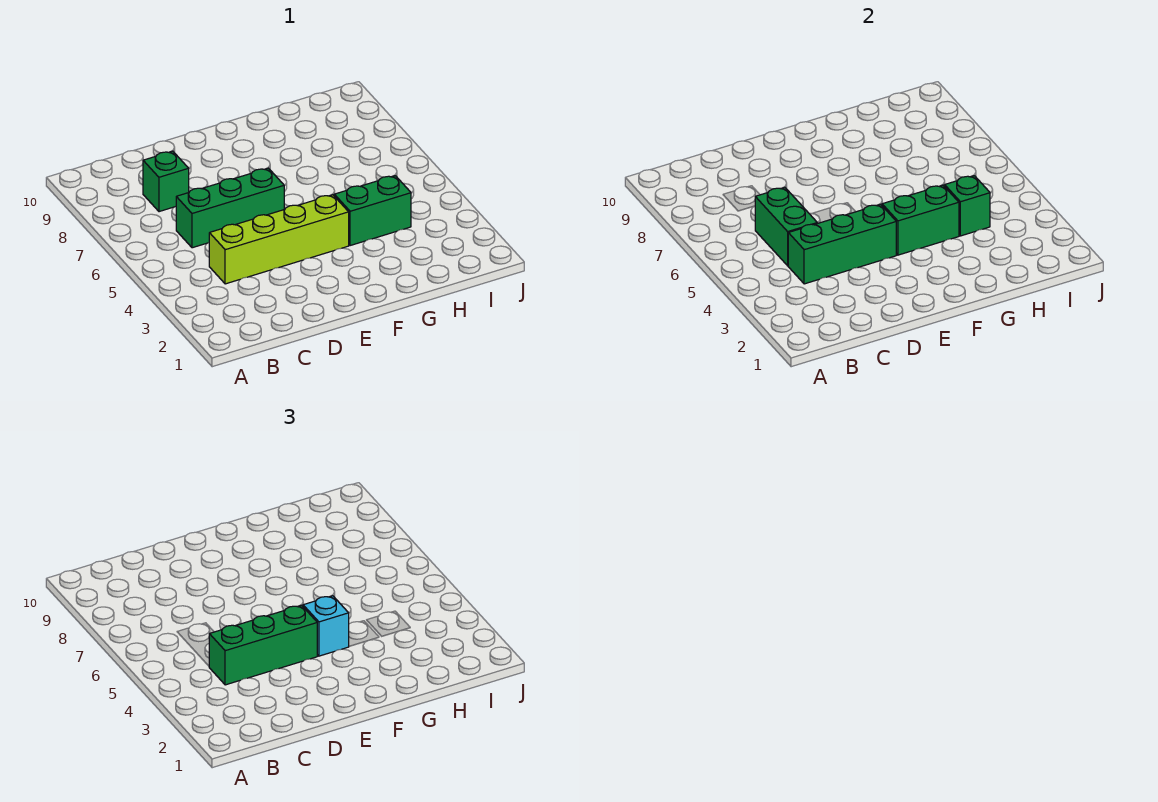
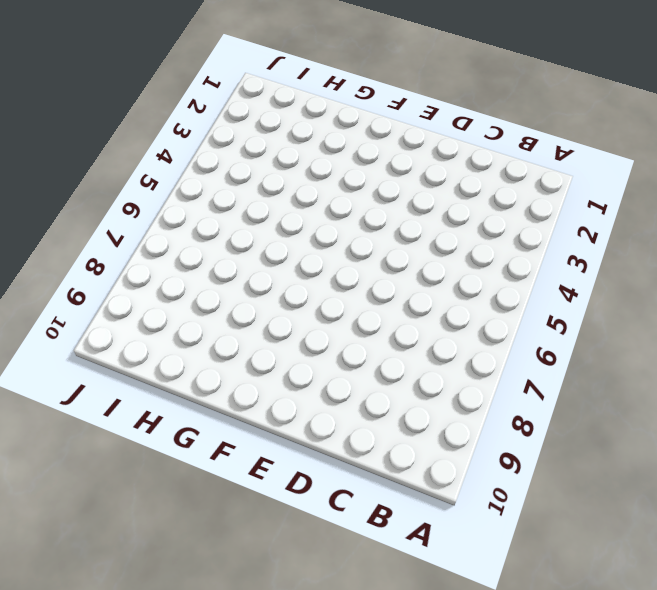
none -> lime 1x4 brick [209,195,349,284]
none -> green 1x3 brick [176,168,284,248]

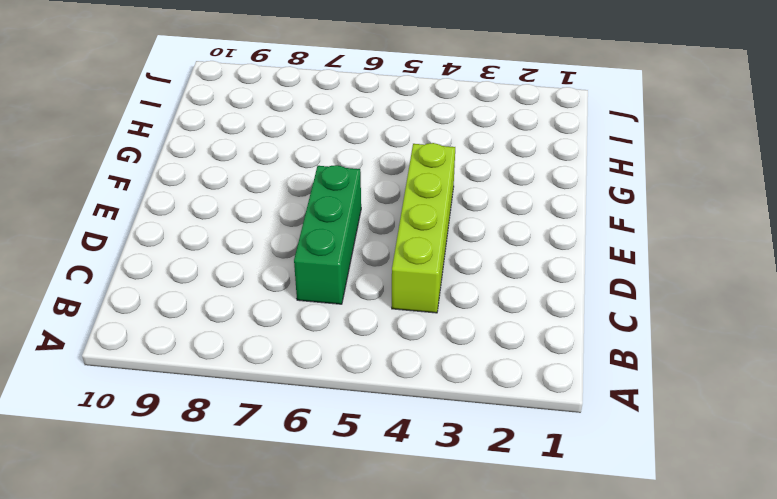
none -> green 1x1 brick [143,151,189,212]
none -> green 1x2 brick [334,176,411,246]

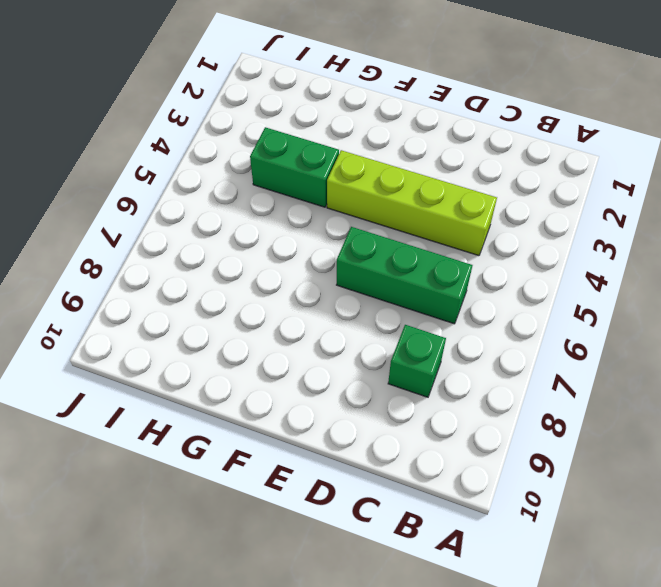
none -> green 1x3 brick [788,204,896,284]
none -> green 1x2 brick [755,187,817,266]

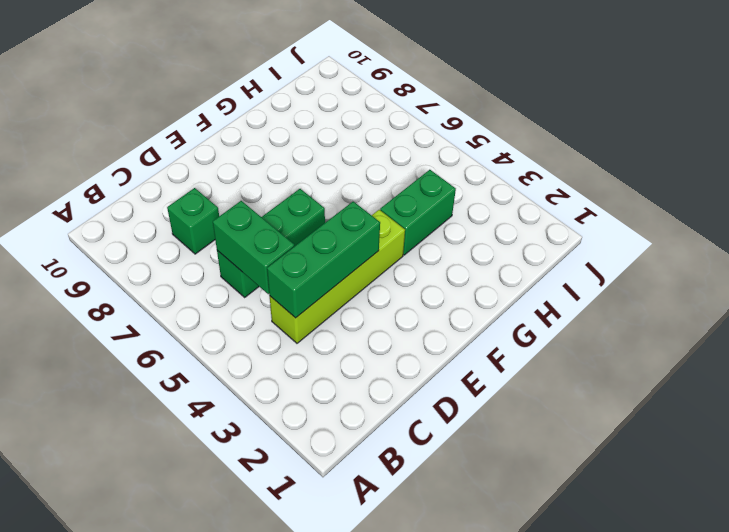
none -> green 1x2 brick [882,185,959,255]
none -> green 1x1 brick [945,176,990,236]

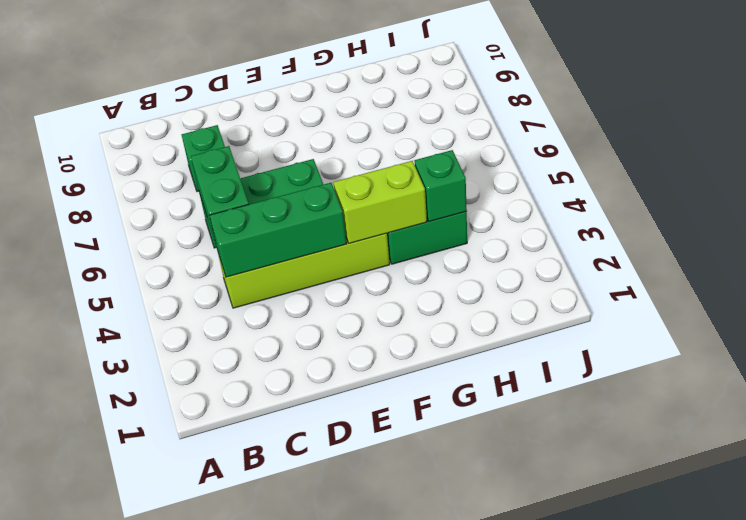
lime 1x2 brick [333,161,427,243] -> green 1x2 brick [882,185,959,255]
none -> green 1x3 brick [209,605,317,685]
none -> cyan 1x1 brick [303,596,349,656]

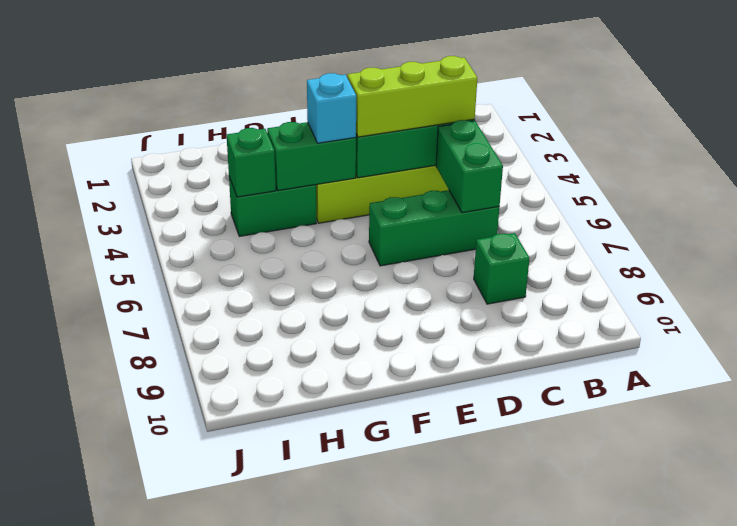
lime 1x3 brick [347,56,477,137] -> green 1x3 brick [209,605,317,685]

